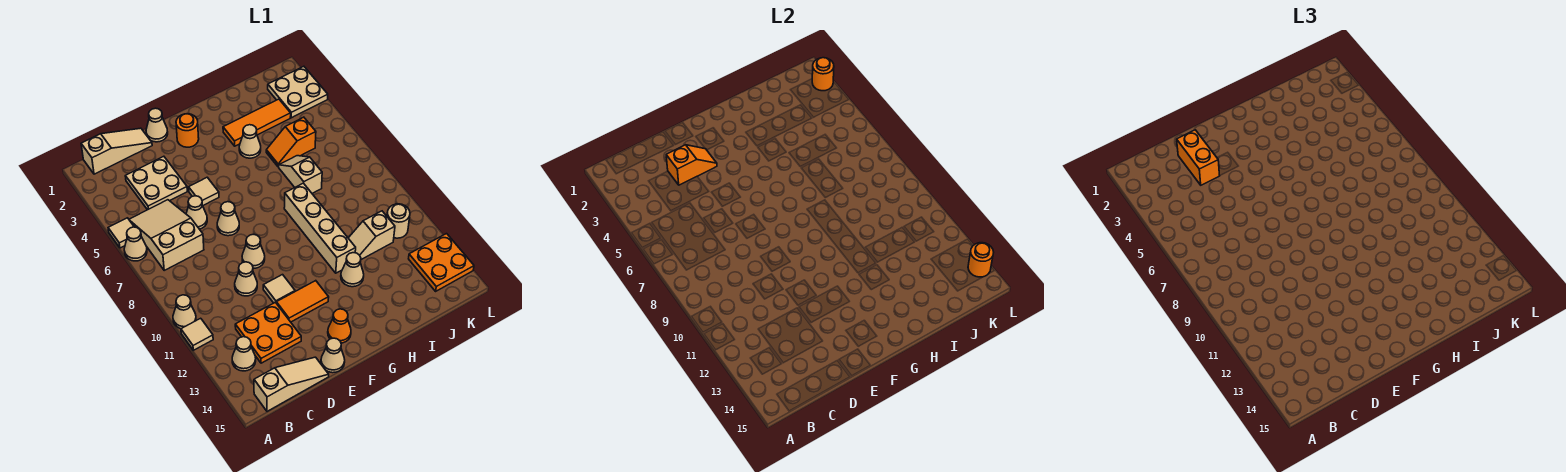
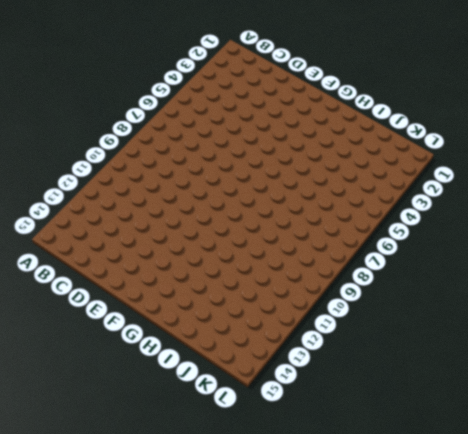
none -> tan 1x1 tile [108,218,134,248]
none -> tan 1x1 cone [124,227,147,261]
none -> tan 1x1 cone [173,295,196,329]
none -> tan 1x1 tile [181,318,213,350]

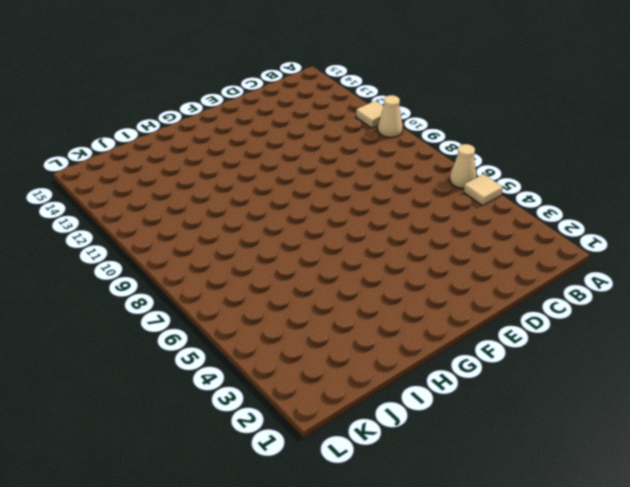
none -> tan 1x3 slope [81,128,152,174]
none -> tan 2x3 slope [129,200,204,270]
none -> tan 1x1 cone [232,337,256,371]
none -> tan 1x3 slope [254,357,329,411]

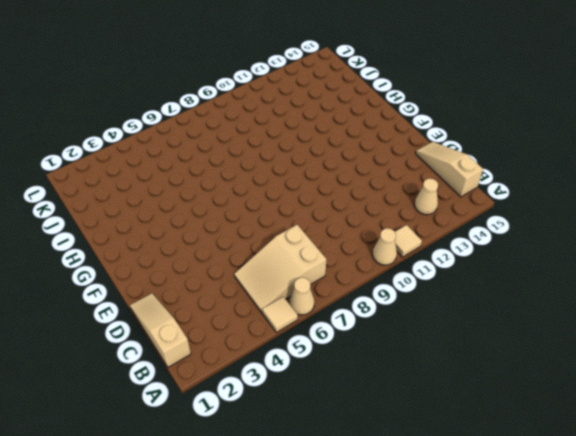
none -> tan 2x2 plate [125,156,187,210]
none -> orange 2x2 plate [235,302,301,363]
none -> tan 1x1 cone [186,196,207,229]
none -> tan 1x1 cone [235,262,257,296]

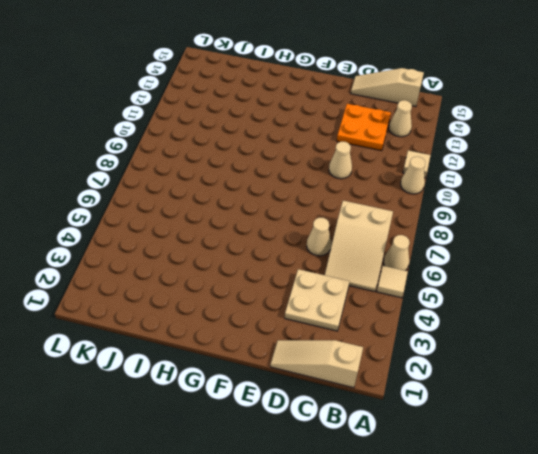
none -> tan 1x1 cone [146,108,168,142]
none -> tan 1x1 tile [189,177,219,205]
none -> tan 1x1 cone [217,202,239,236]
none -> tan 1x1 cone [242,234,265,268]

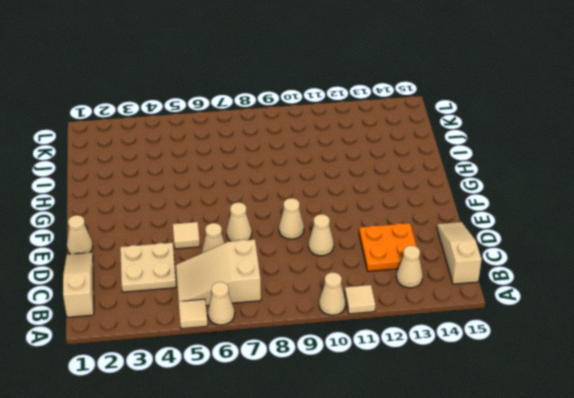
none -> tan 1x1 tile [263,275,295,303]
none -> orange 1x2 tile [276,281,329,322]
none -> tan 1x1 cone [321,338,345,373]
none -> orange 1x1 round brick [176,114,199,147]

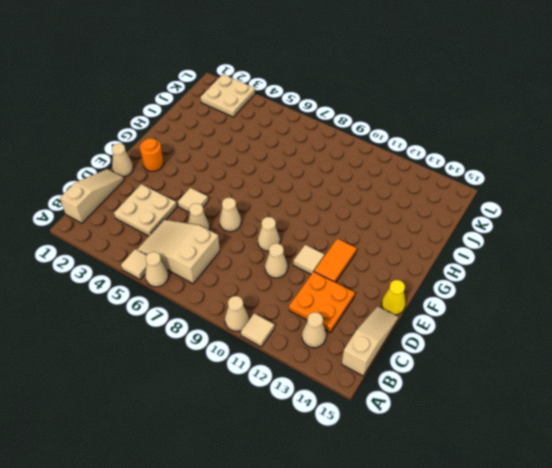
yellow 1x1 cone [382,280,405,315] -> tan 1x1 cone [321,338,345,373]
none -> orange 1x1 cone [328,309,351,343]
none -> orange 1x3 tile [223,99,291,146]
none -> tan 1x1 cone [239,125,261,158]
none -> tan 1x4 brick [284,183,356,273]

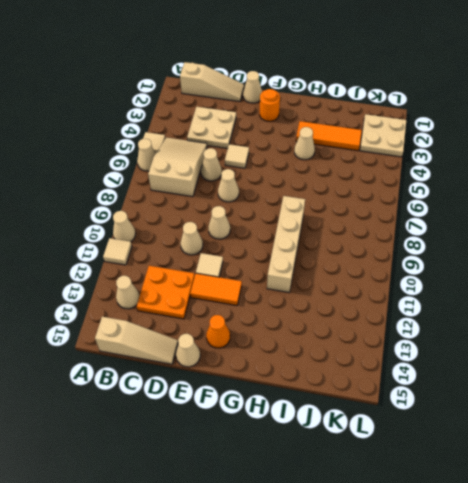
none -> tan 1x1 cone [341,253,364,287]
none -> orange 1x2 slope [266,117,316,167]
none -> tan 1x2 slope [279,156,322,193]
none -> tan 1x2 slope [348,211,395,260]

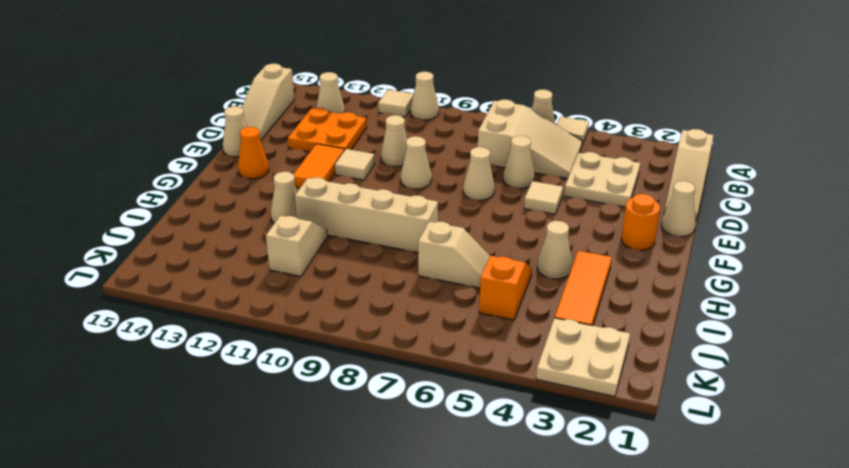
none -> tan 1x1 round brick [387,204,410,238]
none -> orange 2x2 plate [409,234,474,291]
none -> orange 1x2 slope [666,145,717,185]
none -> orange 1x1 round brick [812,58,834,91]

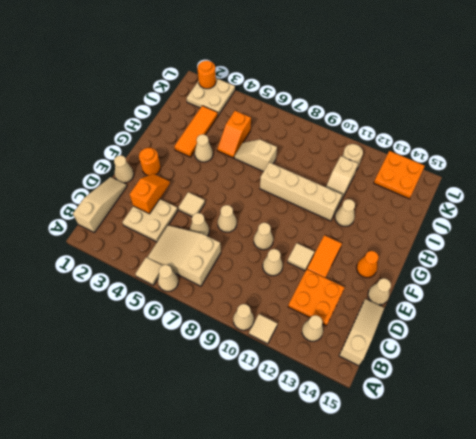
none -> orange 1x1 round brick [968,243,994,277]
none -> orange 1x2 brick [1177,130,1219,185]

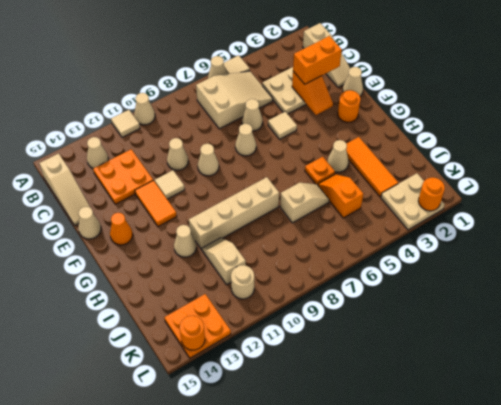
orange 1x1 plate [305,157,335,185] -> none

